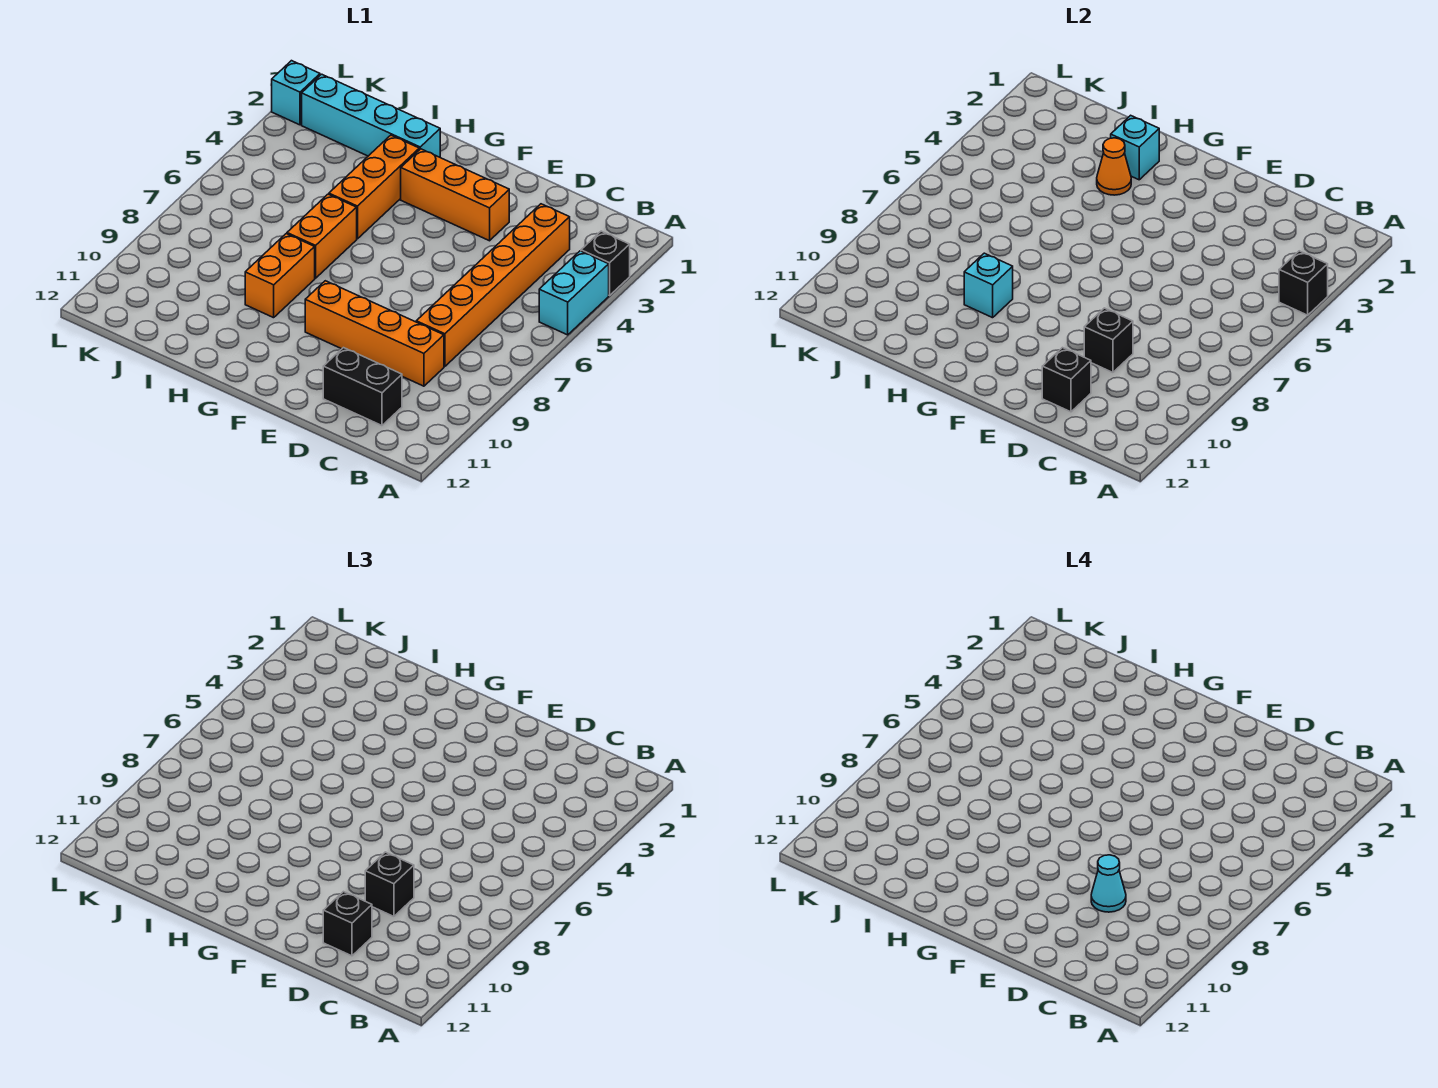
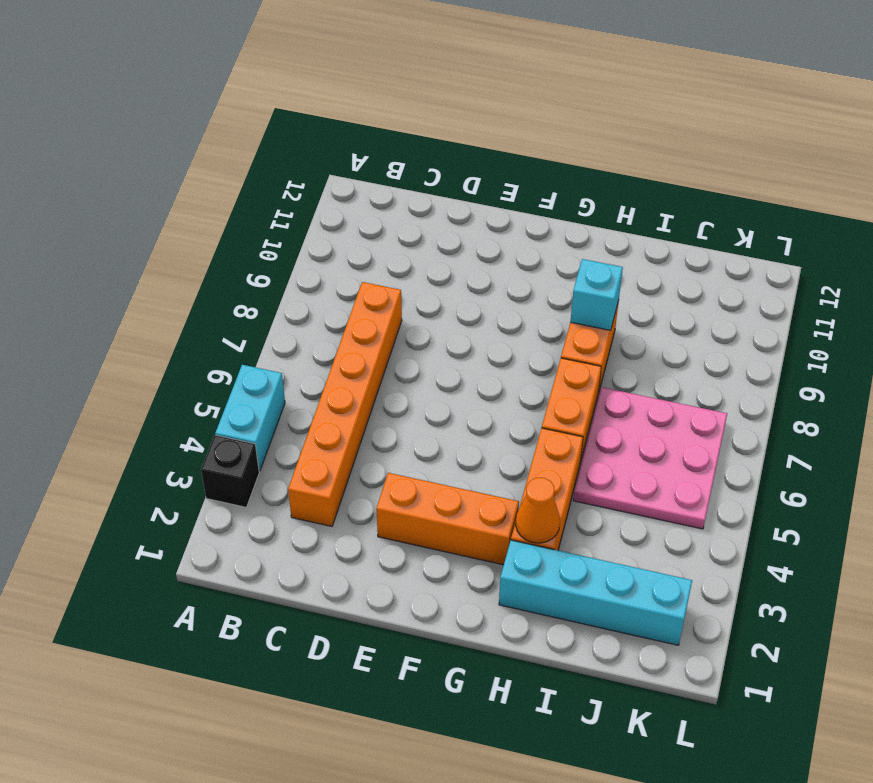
pink 3x3 plate [573,387,727,529] -> none
none -> orange 1x4 brick [305,281,444,386]
none -> black 1x2 brick [323,348,402,426]
none -> cyan 1x1 brick [272,61,320,125]

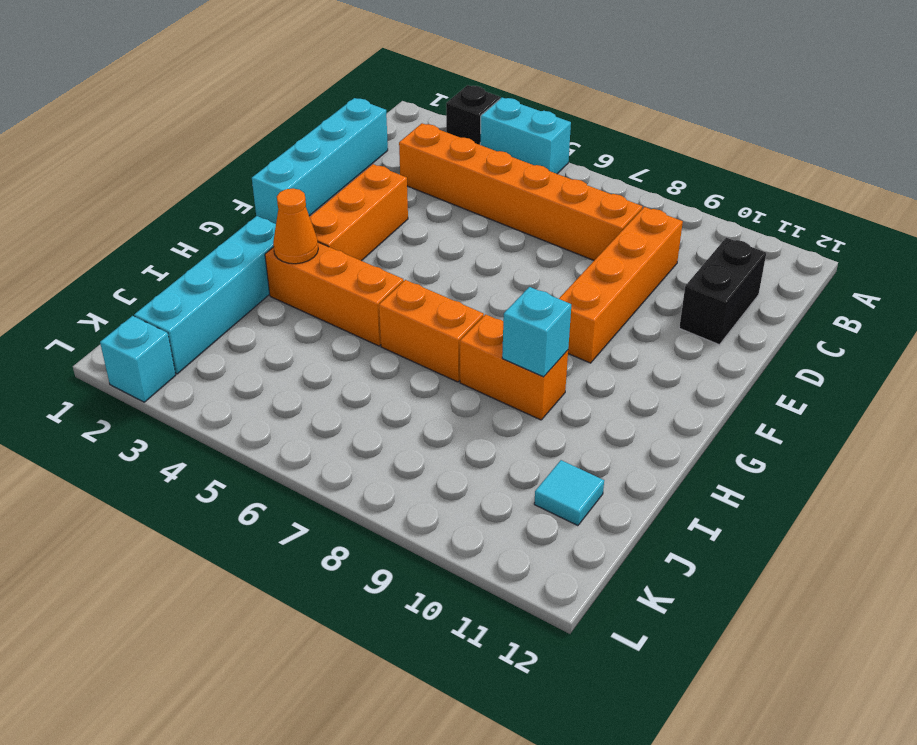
cyan 1x4 brick [252,98,388,224] -> none
cyan 1x1 tile [534,460,604,526] -> none
none -> black 1x1 brick [1279,251,1328,315]
none -> black 1x1 brick [1084,308,1133,372]
none -> black 1x1 brick [1042,348,1091,412]

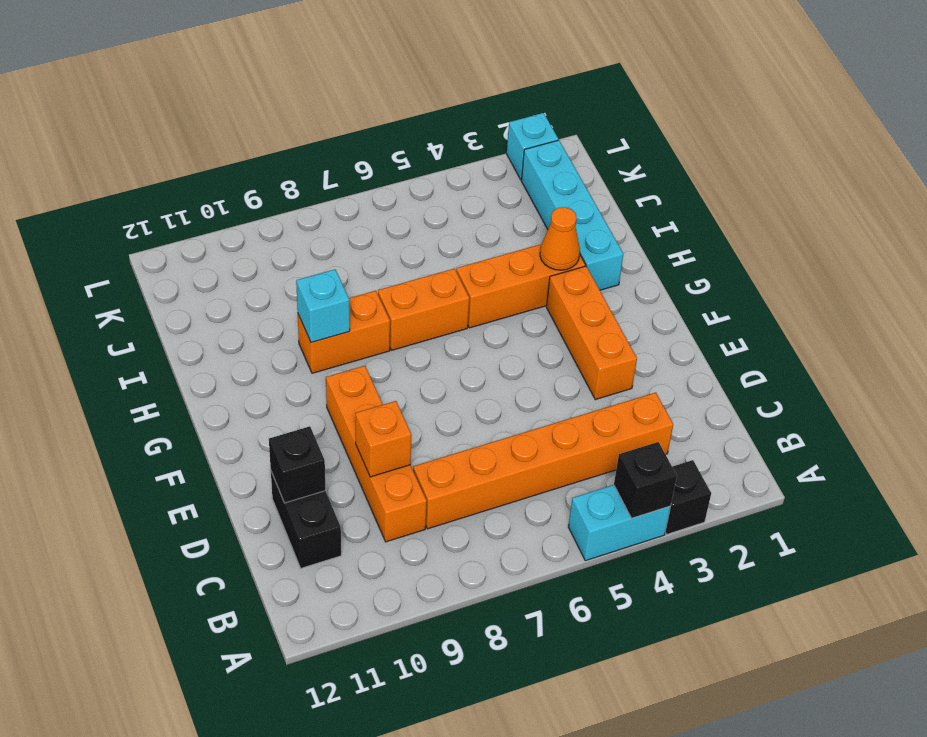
orange 1x1 brick [356,401,411,477] -> black 1x1 brick [1084,308,1133,372]
none -> cyan 1x1 brick [1111,115,1159,180]
none -> black 1x1 brick [365,852,414,916]
none -> black 1x1 brick [323,892,372,956]

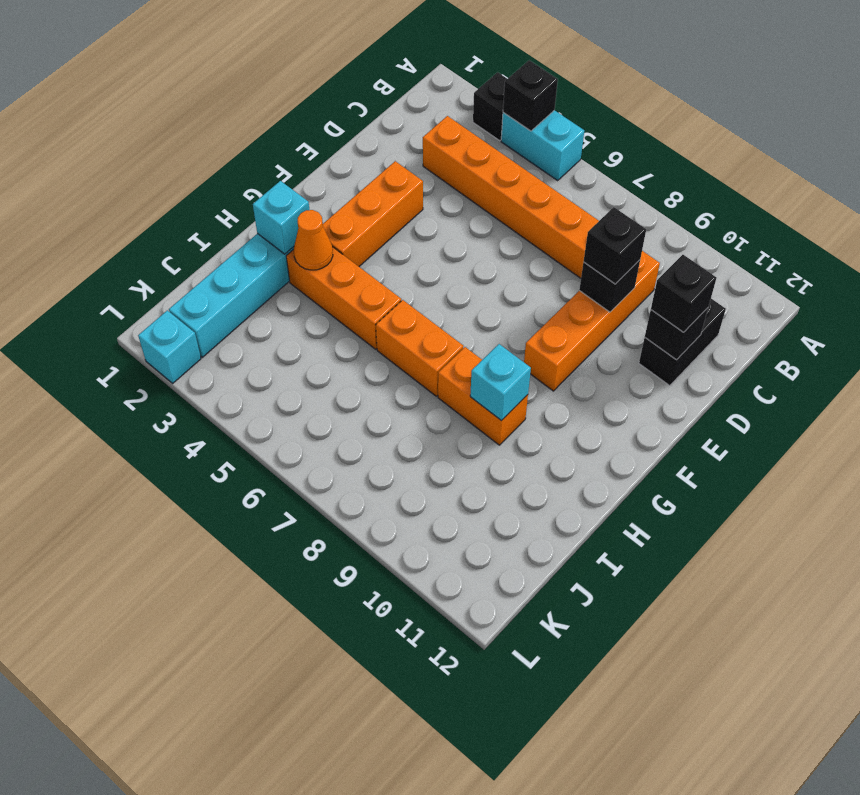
none -> cyan 1x1 cone [1091,855,1126,912]

